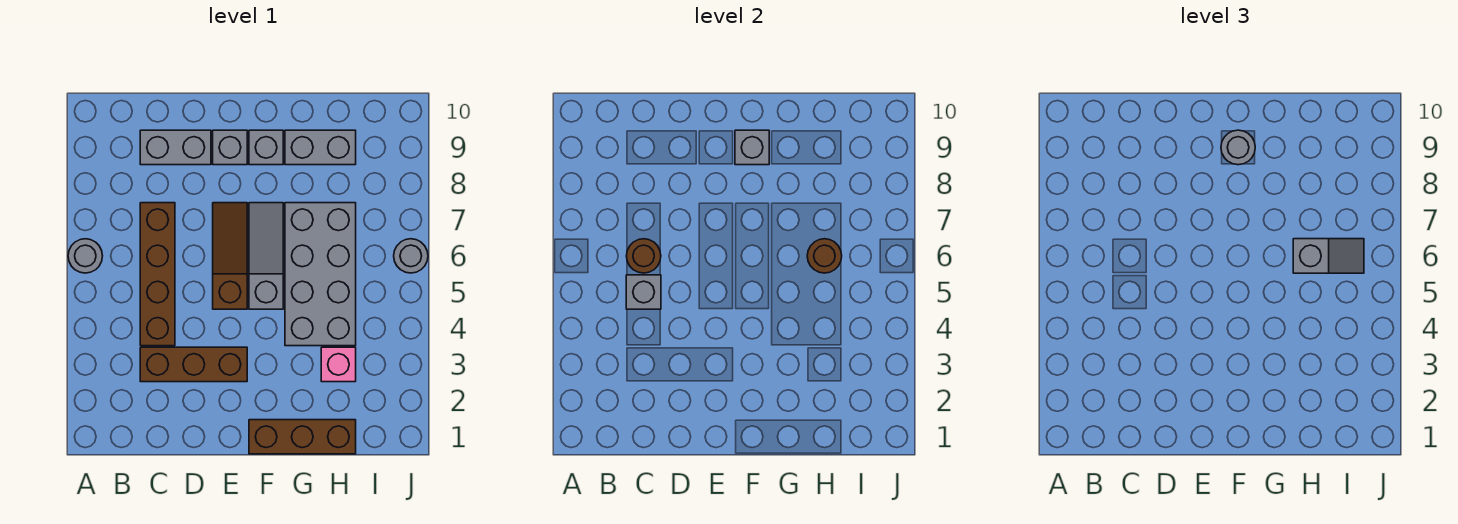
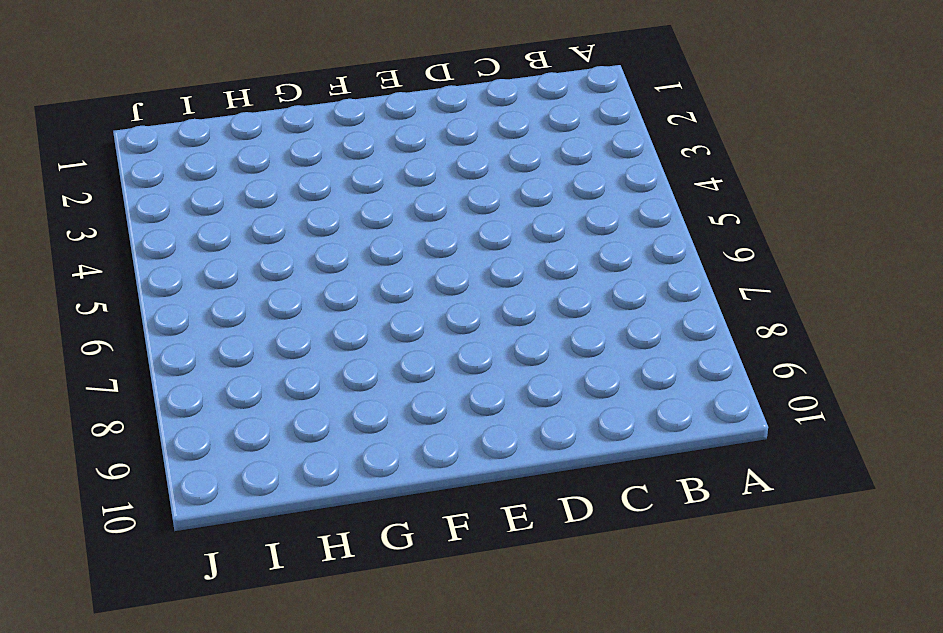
none -> grey 1x1 round brick [68,239,102,273]
none -> brown 1x3 brick [140,347,247,382]
none -> brown 1x4 brick [140,203,175,346]

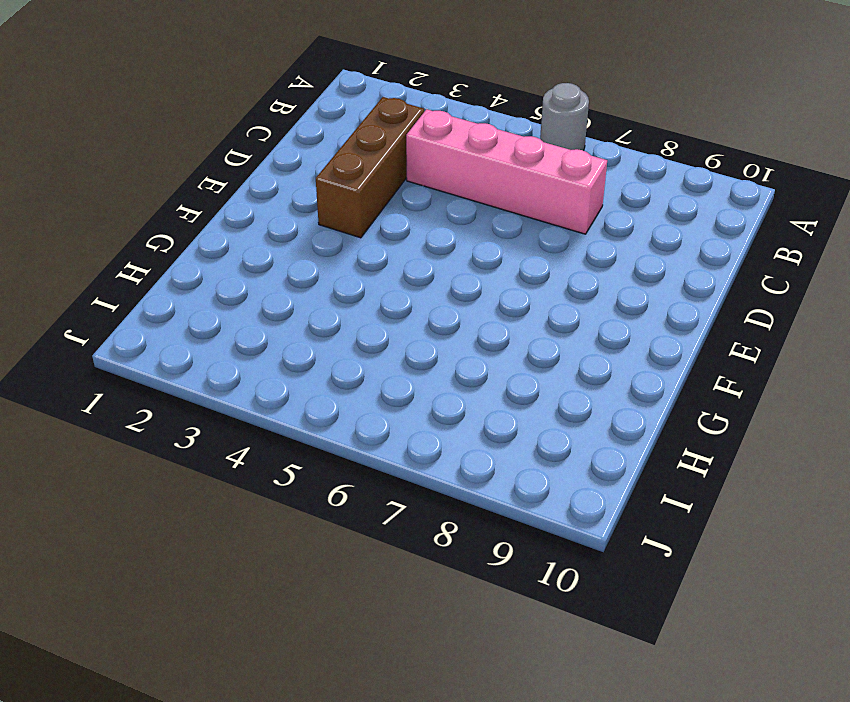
pink 1x4 brick [406,109,607,234] -> brown 1x4 brick [140,203,175,346]
none -> grey 1x2 brick [140,130,211,165]
none -> brown 1x3 slope [213,203,247,309]
none -> grey 1x1 brick [213,130,247,165]

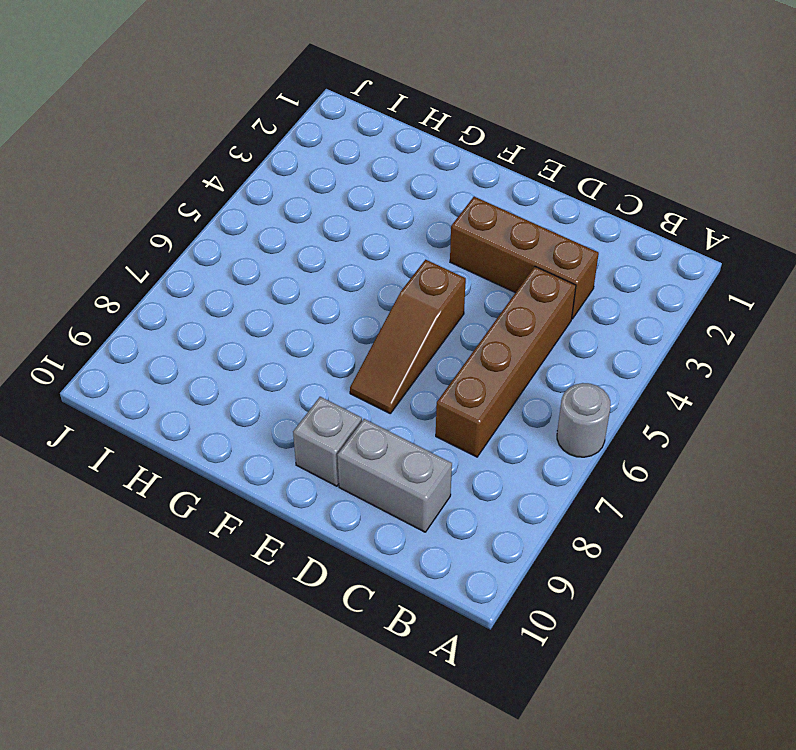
none -> brown 1x3 brick [249,420,356,454]
none -> grey 1x3 slope [249,203,283,309]
none -> grey 1x1 brick [249,130,283,165]

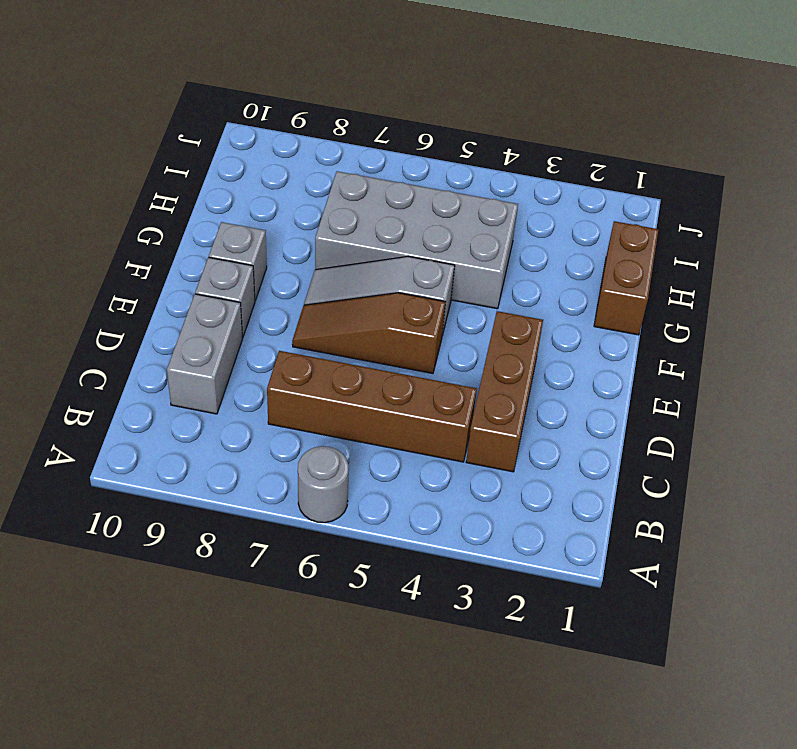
brown 1x2 brick [594,221,659,335] -> brown 1x3 brick [249,420,356,454]
none -> grey 1x2 brick [285,130,356,165]
none -> pink 1x1 brick [321,347,356,382]
none -> grey 1x1 round brick [394,239,428,273]

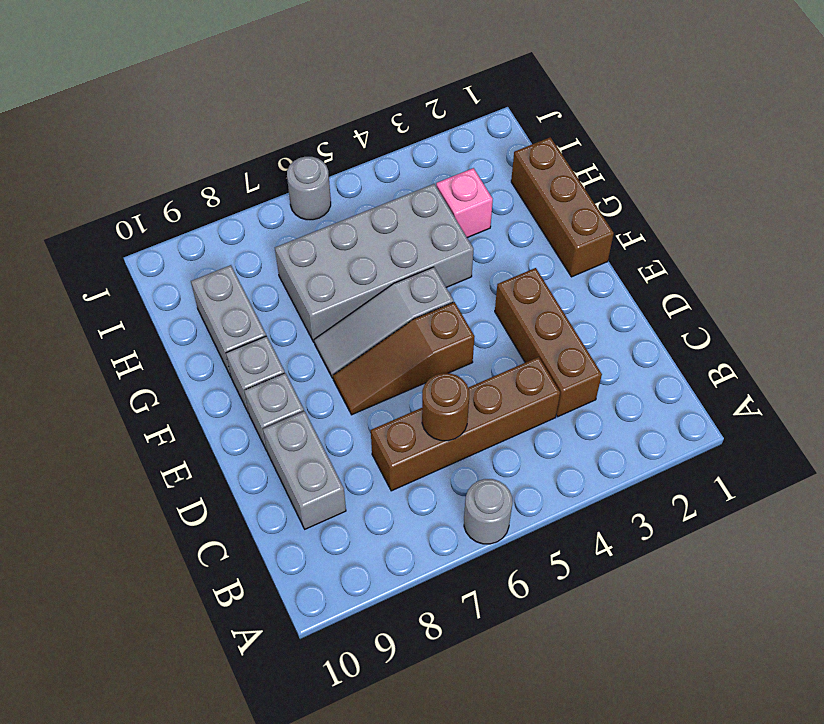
none -> grey 1x1 brick [626,275,661,309]
none -> grey 1x1 brick [735,130,769,165]
none -> brown 1x1 round brick [807,239,842,273]

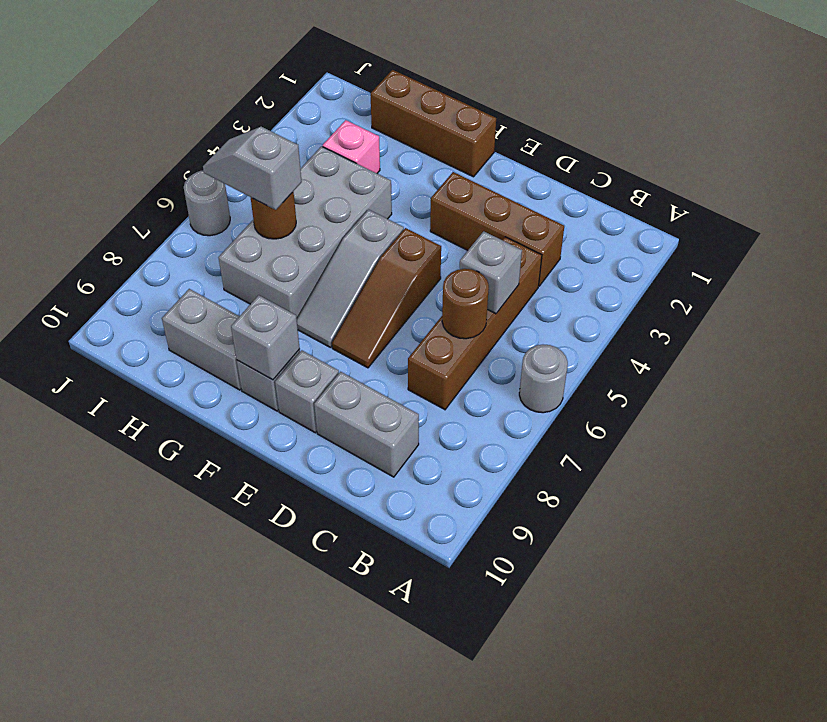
none -> grey 1x1 round brick [1221,130,1255,165]

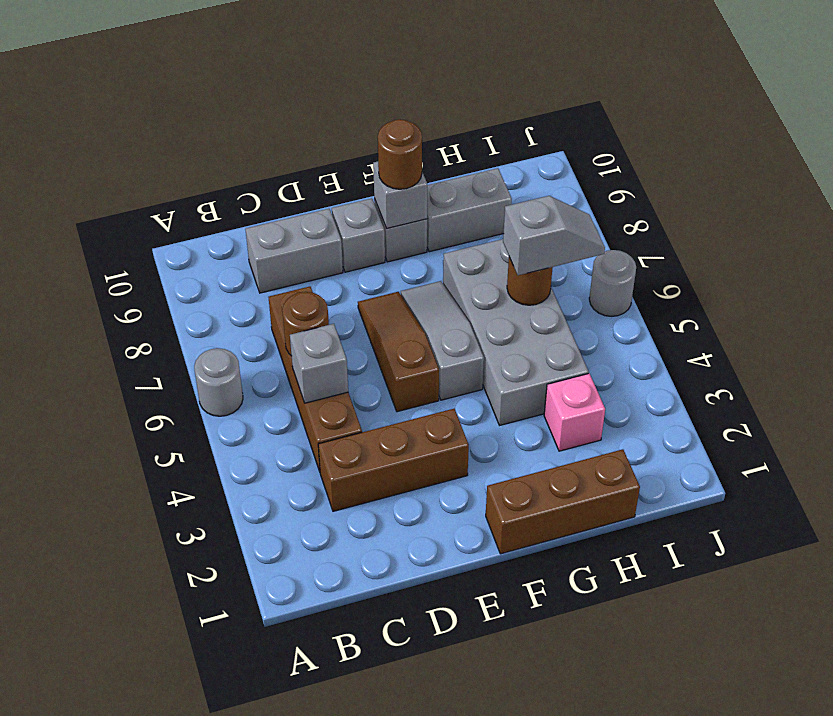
brown 1x1 round brick [378,119,422,189] -> grey 1x1 round brick [1221,130,1255,165]

